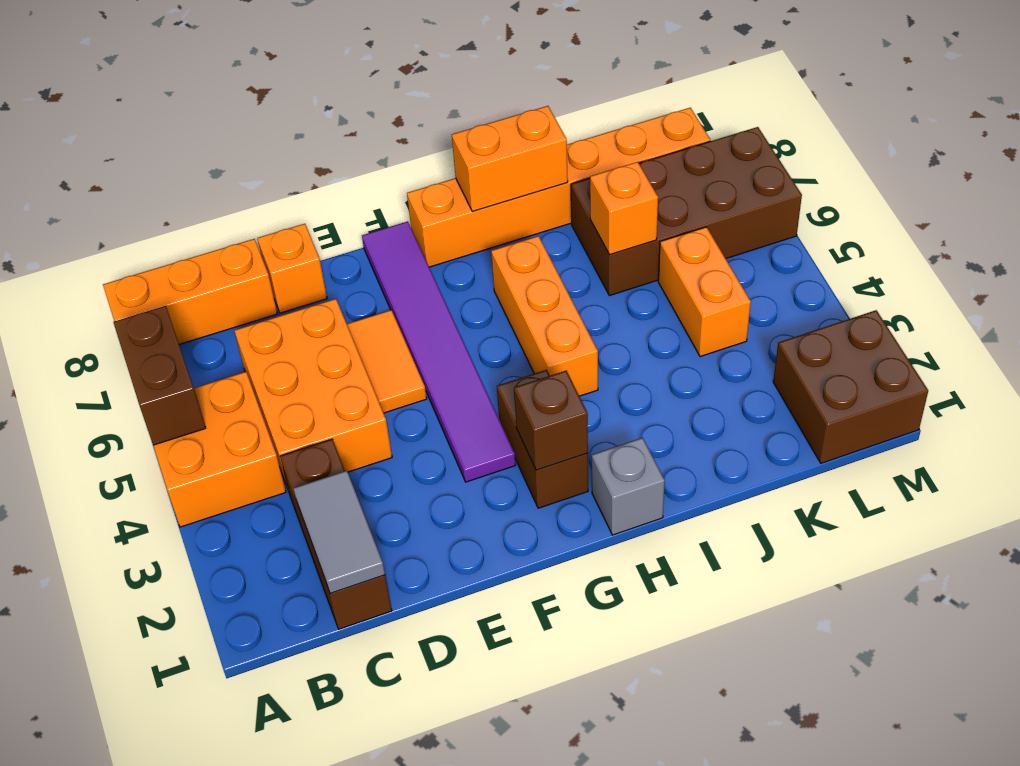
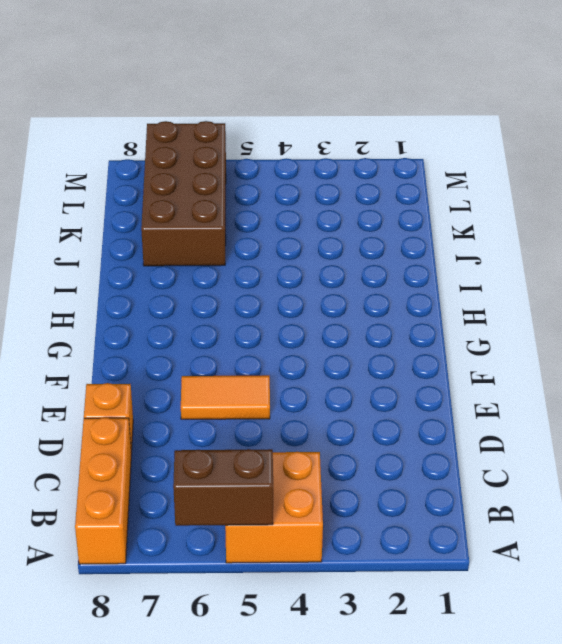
none -> brown 1x3 brick [280,439,392,629]
none -> orange 2x3 brick [234,299,392,488]
none -> purple 1x6 tile [362,221,516,482]

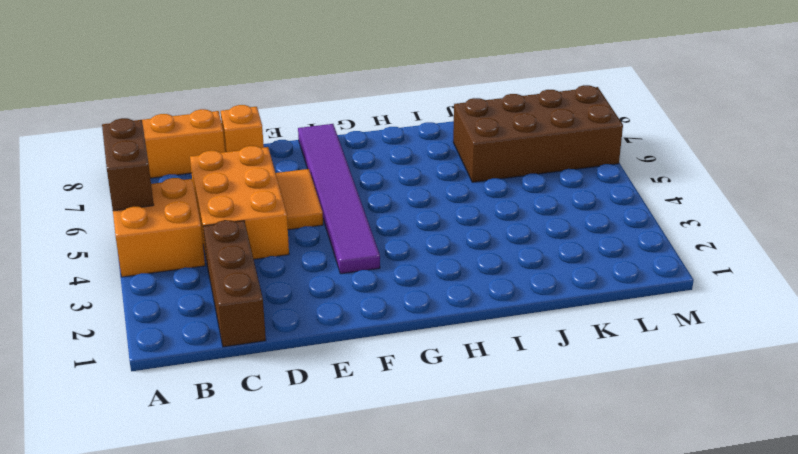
none -> brown 1x2 brick [497,370,588,508]
none -> orange 1x6 brick [407,108,710,267]
none -> grey 1x1 brick [592,438,665,535]

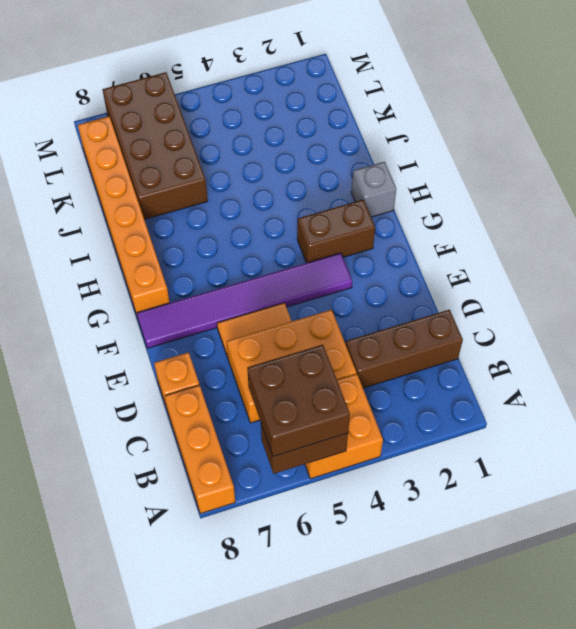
brown 2x2 brick [247,345,350,456] -> brown 2x2 brick moved to [773,310,928,463]
none -> orange 1x3 brick [491,236,598,396]
none -> orange 1x2 brick [658,227,751,357]
none -> grey 1x2 tile [293,471,385,594]

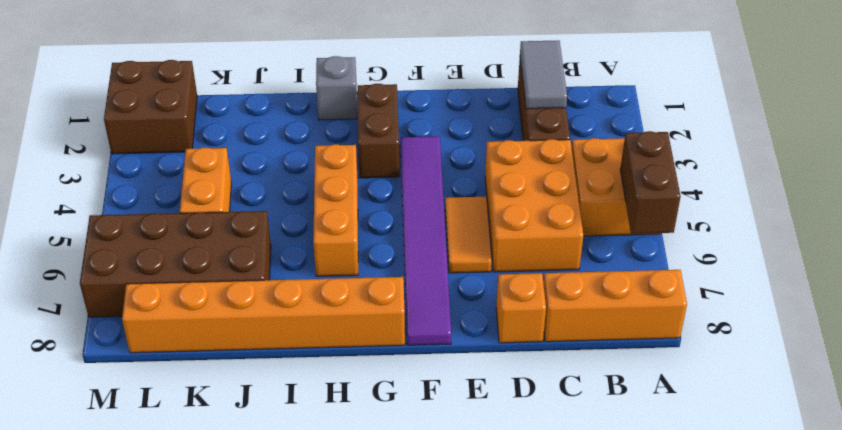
none -> brown 1x1 brick [514,371,588,470]
none -> orange 1x2 brick [452,106,568,211]
none -> orange 1x1 brick [590,162,658,254]

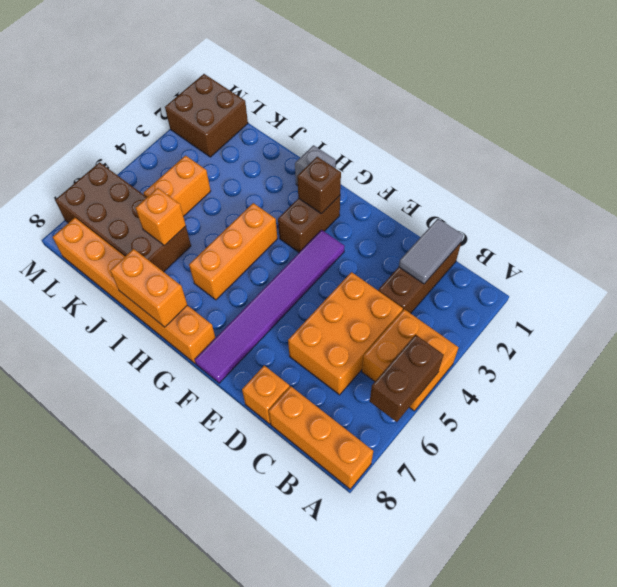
none -> orange 1x2 tile [347,310,427,413]

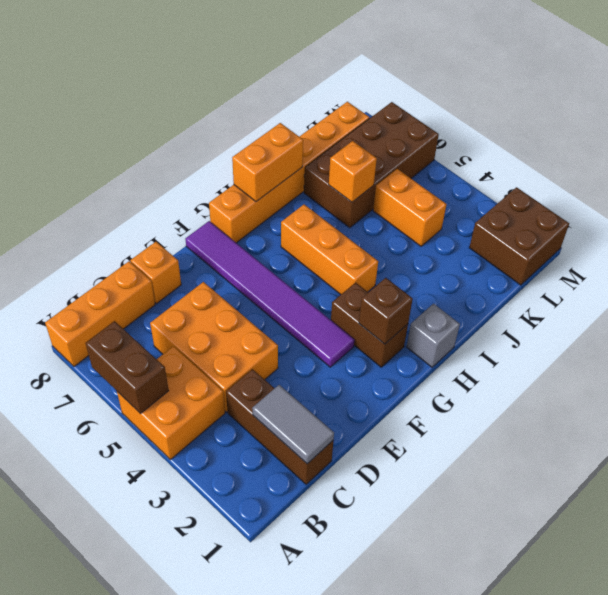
none -> orange 1x2 tile [347,310,427,413]

